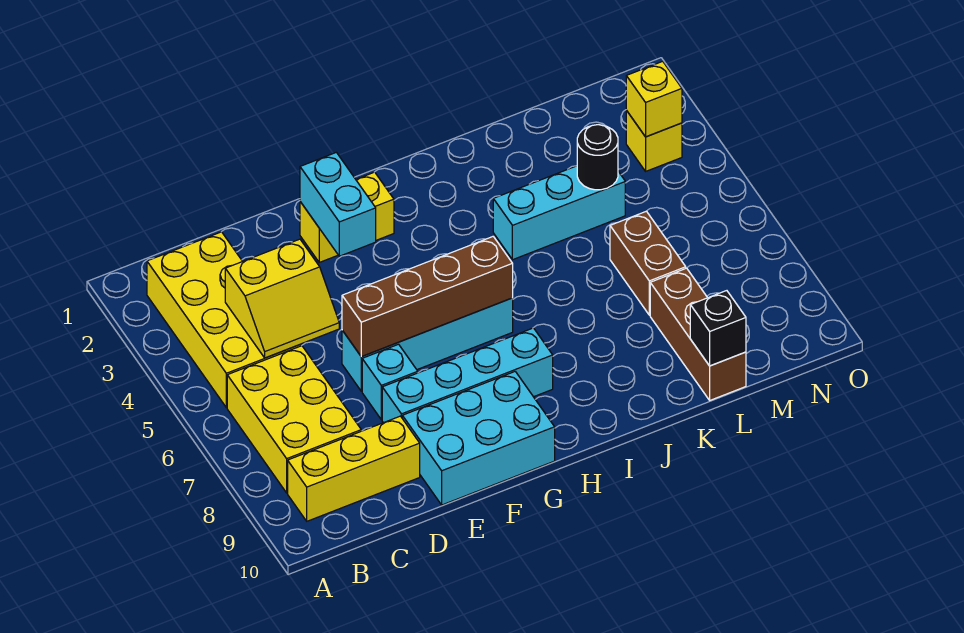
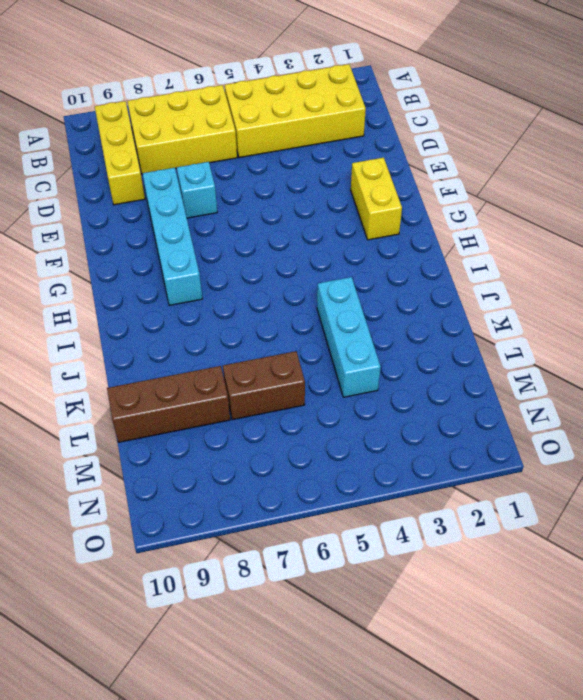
none -> cyan 1x4 brick [342,298,513,391]
none -> cyan 2x3 brick [402,372,555,505]
none -> yellow 1x1 brick [626,111,682,171]

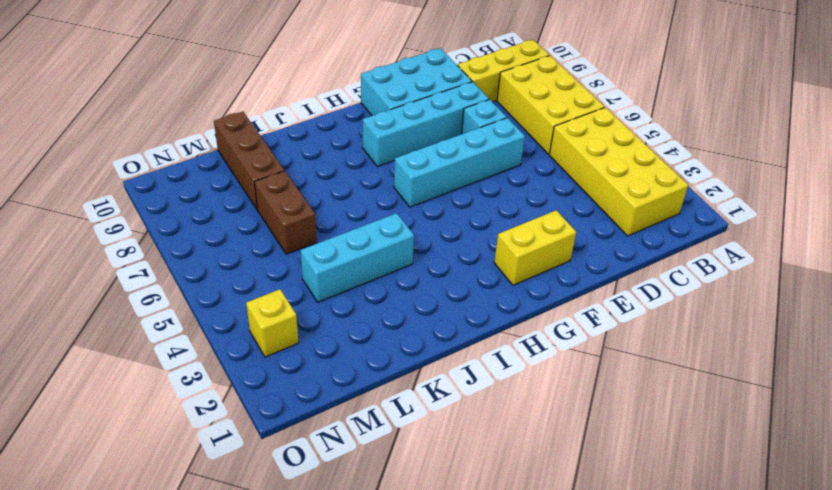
none -> yellow 2x2 slope [225,239,339,358]
none -> brown 1x4 brick [342,237,513,356]
none -> cyan 1x2 brick [300,152,376,256]

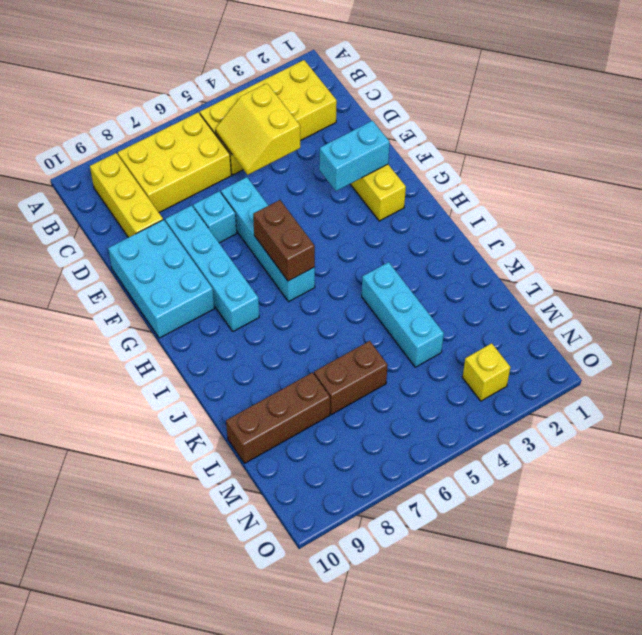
brown 1x2 brick [253,200,315,281] -> brown 1x4 brick [342,237,513,356]
none -> black 1x1 round brick [577,125,618,190]
none -> black 1x1 brick [690,291,746,366]
none -> yellow 1x1 brick [626,61,682,137]

